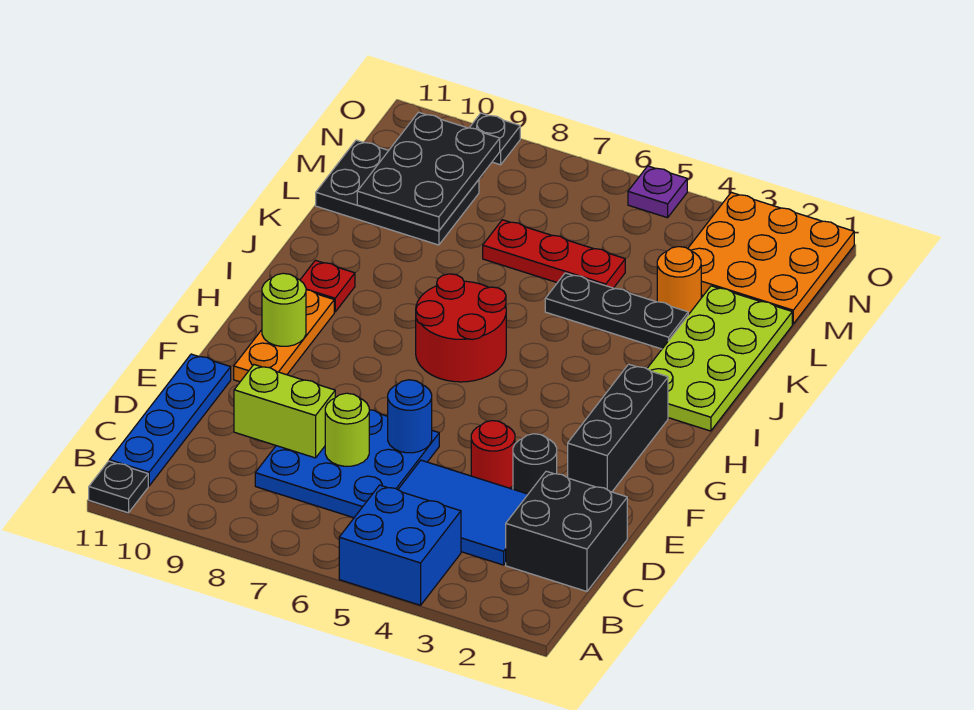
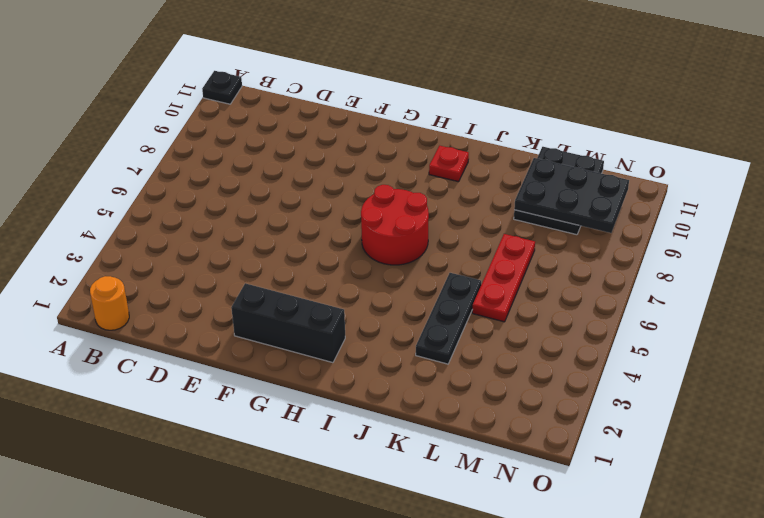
orange 1x1 round brick [90,276,129,330] -> orange 1x1 round brick moved to [657,247,701,315]
none -> blue 2x2 brick [339,485,461,605]
none -> blue 1x4 plate [109,354,231,486]
none -> black 2x2 brick [506,471,627,591]

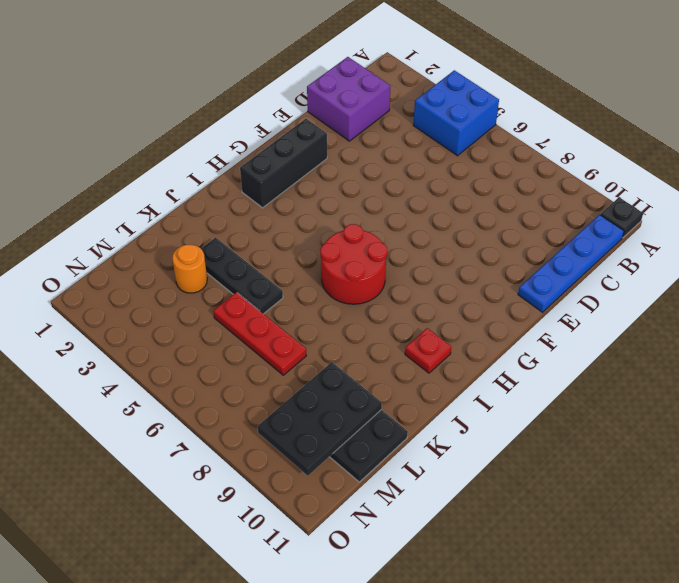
purple 2x2 brick [307,57,390,141] -> black 2x2 brick [506,471,627,591]
none -> blue 2x3 tile [398,460,528,565]
none -> blue 3x3 plate [255,410,439,518]
none -> black 1x1 round brick [513,434,557,494]

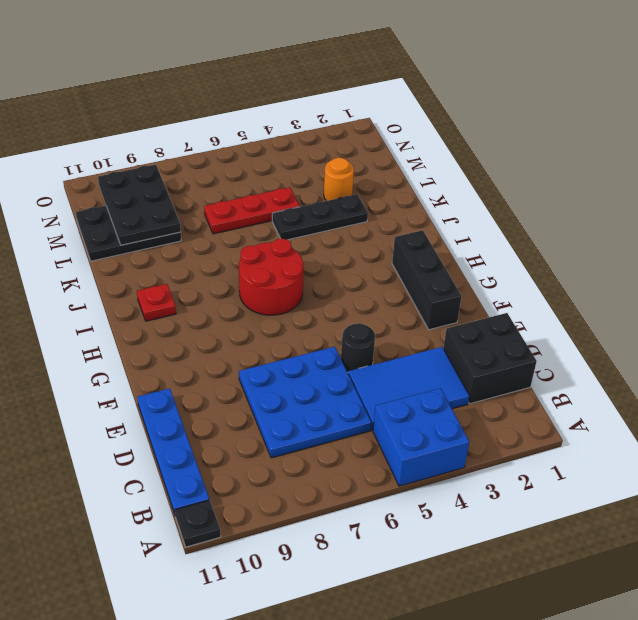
black 1x1 round brick [341,323,375,372] -> black 1x1 round brick moved to [513,434,557,494]
none -> red 1x1 round brick [471,421,515,488]
none -> orange 1x3 plate [234,290,334,382]
none -> lime 2x4 plate [647,286,792,431]

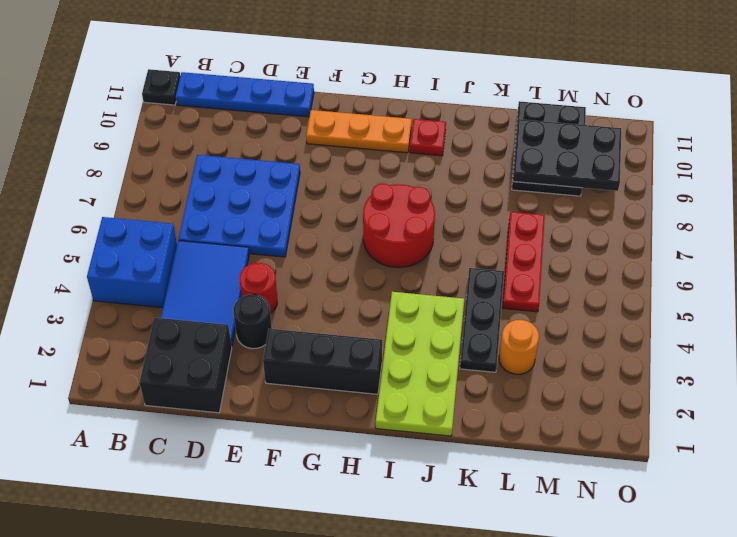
lime 2x4 plate [376,292,464,436] -> lime 2x4 plate turned to [647,286,792,431]
none -> orange 3x3 plate [688,192,854,324]
none -> purple 1x1 plate [628,166,687,218]
none -> black 1x1 plate [470,113,520,165]

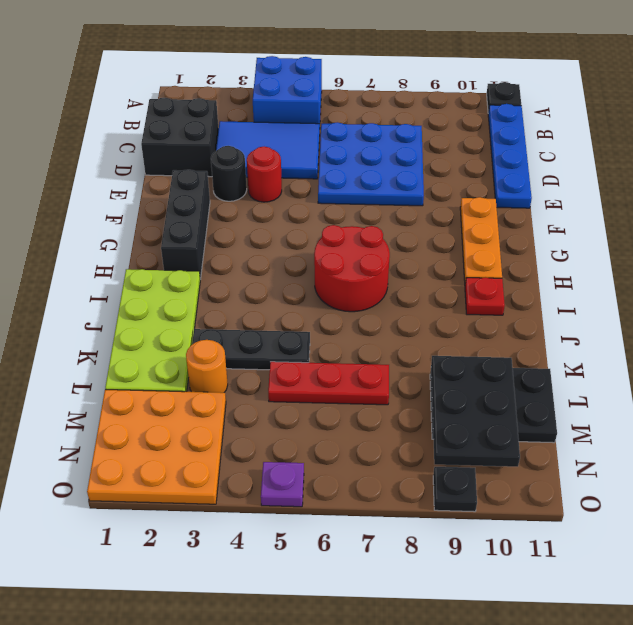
none -> lime 1x1 round brick [325,393,369,466]
none -> lime 1x2 brick [234,365,335,458]
none -> blue 1x1 round brick [388,380,432,453]

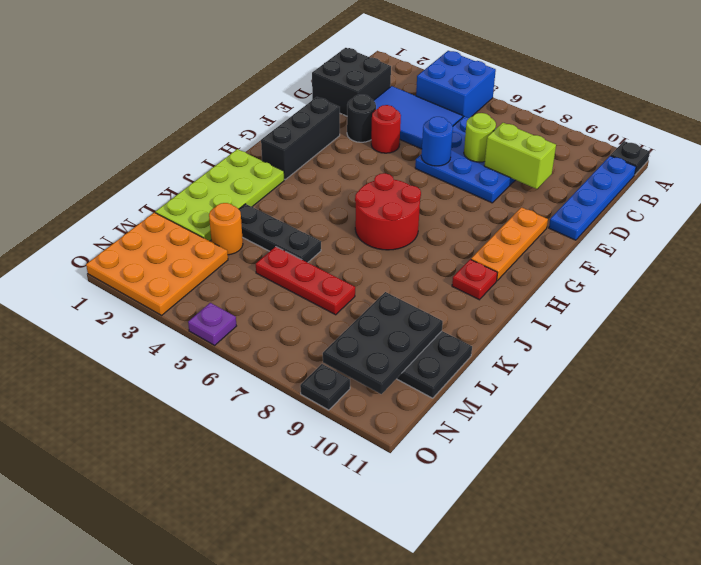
none -> lime 1x1 round brick [262,273,306,346]

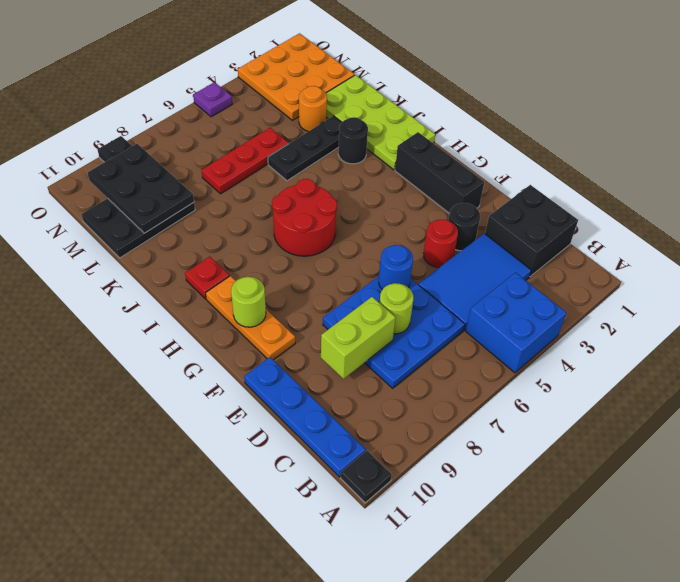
black 1x1 round brick [338,117,368,164] -> none

